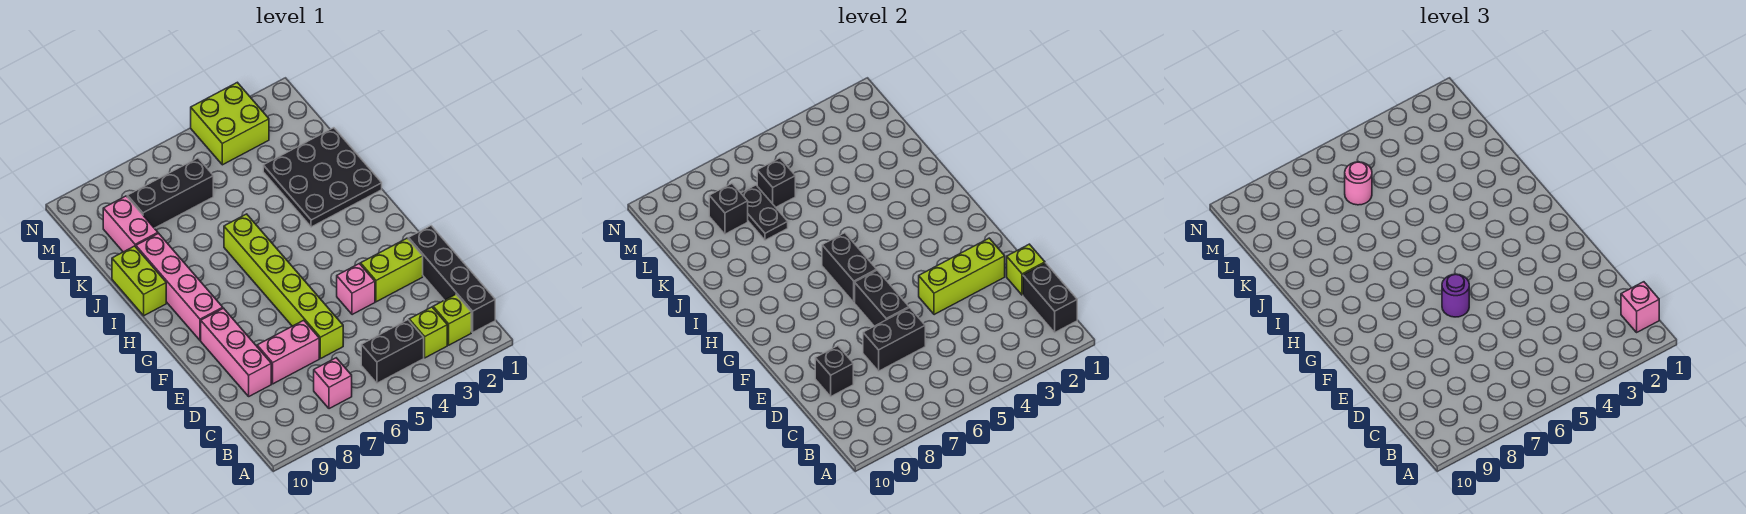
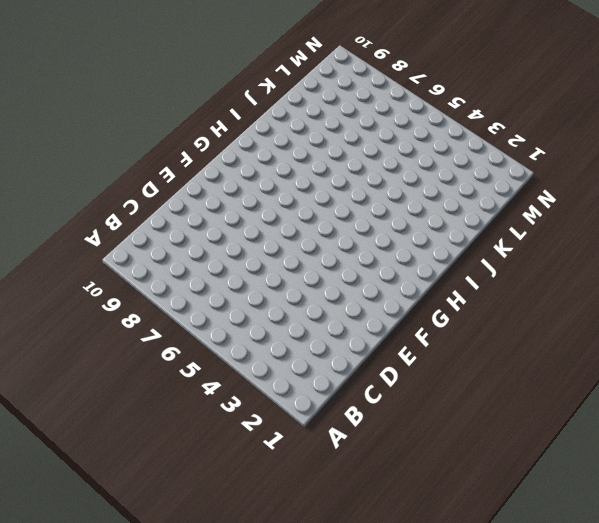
none -> black 1x4 brick [408,226,495,332]
none -> lime 1x1 brick [433,294,471,345]
none -> lime 1x1 brick [409,307,447,358]

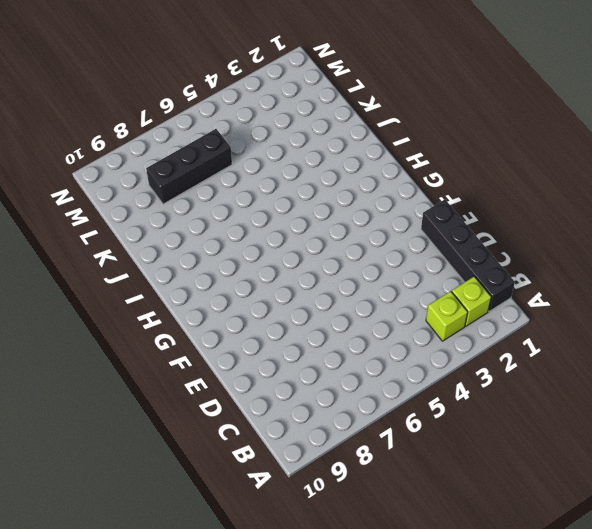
none -> black 1x2 brick [361,320,424,383]
none -> pink 1x1 brick [314,358,352,409]
none -> lime 1x6 brick [224,214,343,359]

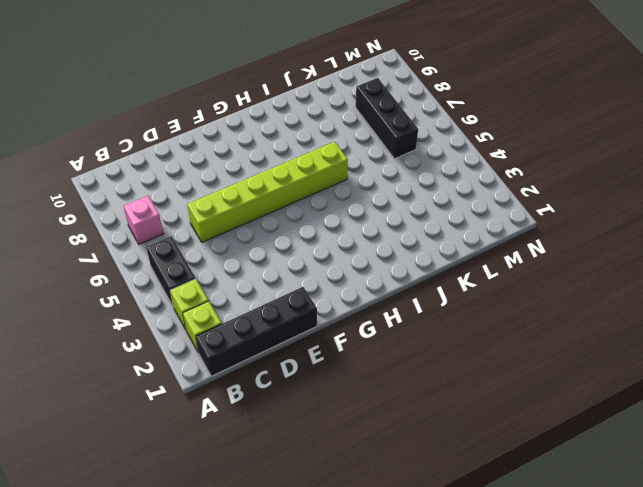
none -> pink 1x2 brick [257,320,319,384]
none -> pink 1x3 brick [201,308,271,396]
none -> lime 1x2 brick [361,238,423,302]

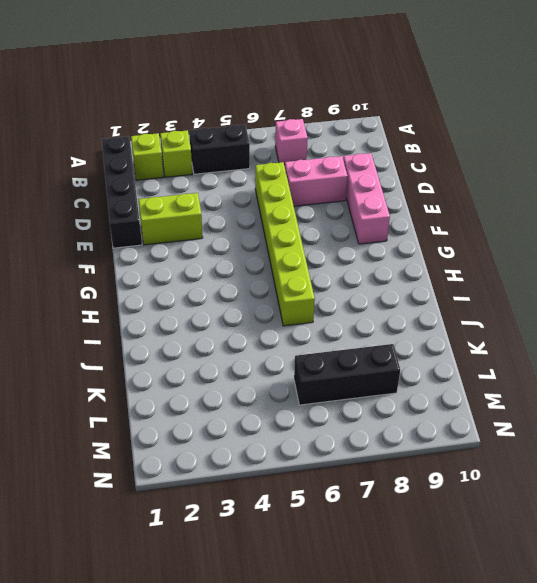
none -> pink 1x1 brick [337,264,375,315]
none -> pink 1x4 brick [136,233,223,340]
none -> black 3x3 plate [263,128,382,227]

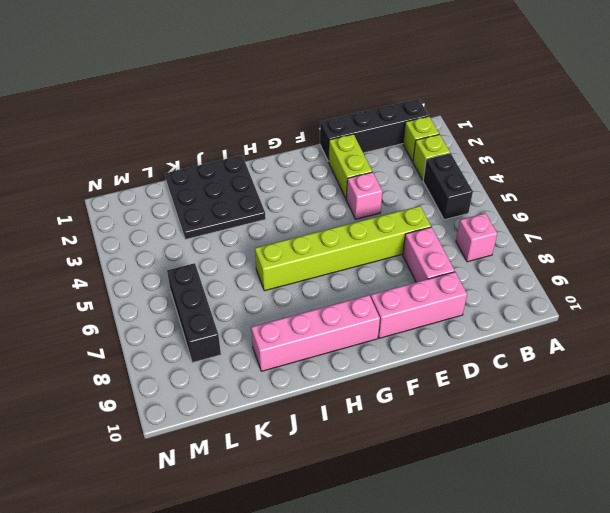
none -> lime 1x2 brick [112,246,166,316]
none -> pink 1x2 brick [103,196,158,252]
none -> lime 2x2 brick [191,82,269,165]

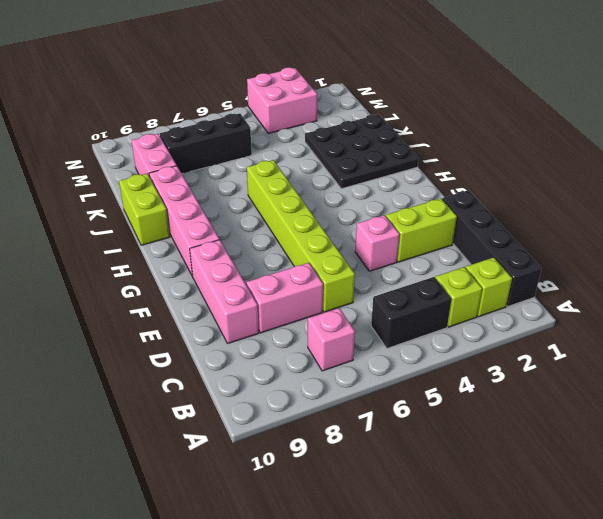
pink 2x2 brick [247,67,317,134] -> lime 2x2 brick [191,82,269,165]
none -> black 1x2 brick [1023,263,1077,332]
none -> lime 1x1 brick [1007,244,1045,295]
none -> black 1x2 brick [863,308,925,371]

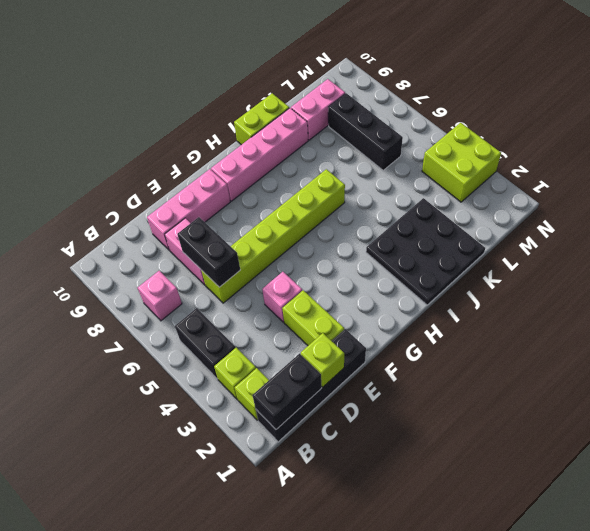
none -> black 1x1 brick [815,346,853,396]
none -> lime 1x3 brick [919,238,1005,315]
none -> black 1x2 brick [855,270,909,326]

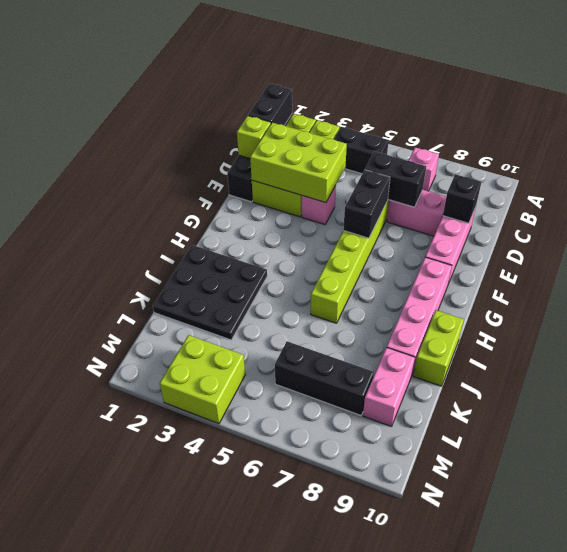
lime 2x3 brick [250,123,347,203] -> lime 1x3 brick [919,238,1005,315]
none -> black 1x2 brick [822,233,877,302]
none -> black 1x2 plate [741,185,788,240]
none -> black 1x1 brick [757,158,795,207]

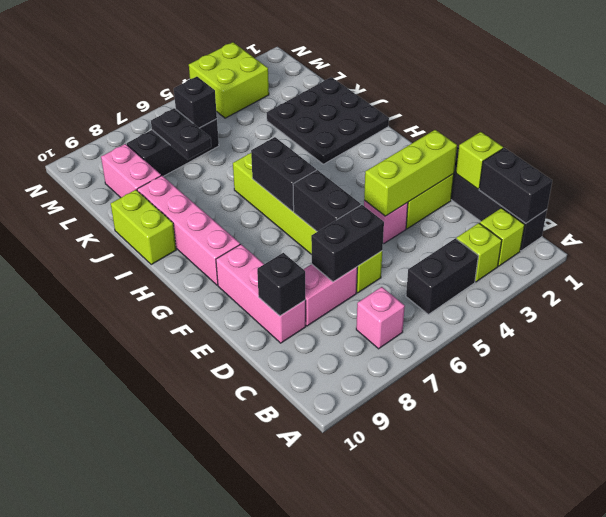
none -> black 1x1 brick [709,184,748,234]
none -> pink 1x1 brick [1621,282,1659,332]
none -> purple 1x1 round brick [1442,274,1469,317]

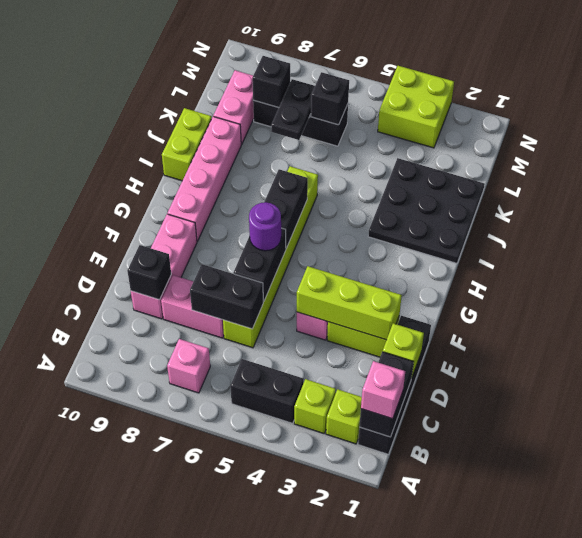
none -> pink 1x1 round brick [1345,162,1372,205]

